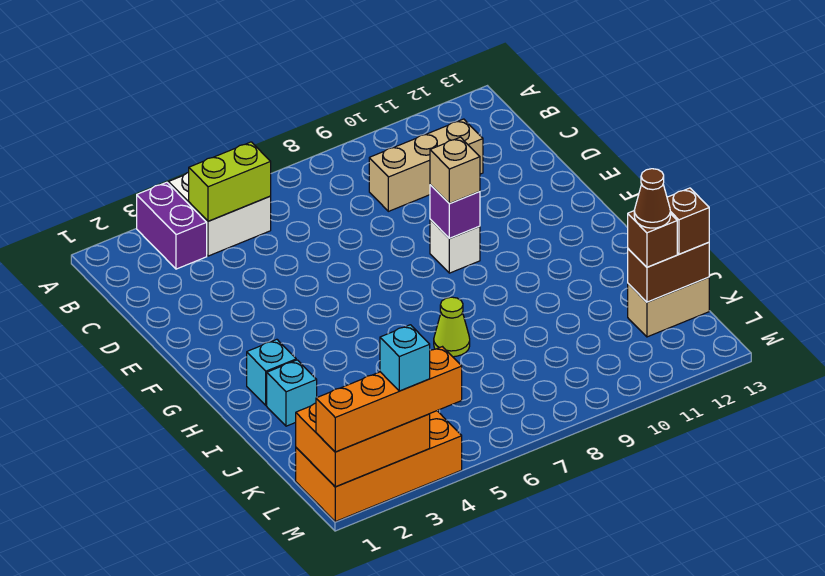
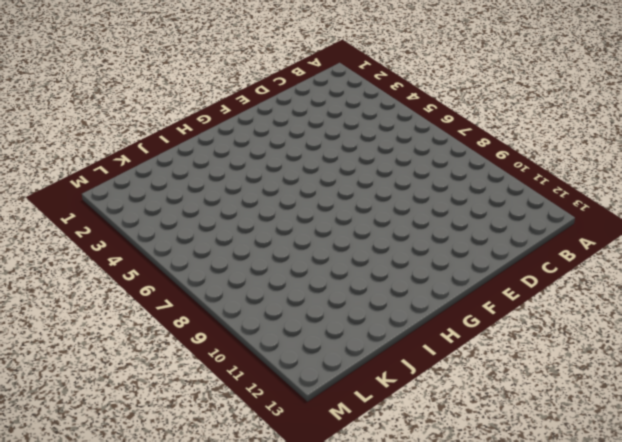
none -> purple 1x2 brick [137,182,207,269]
none -> white 2x2 brick [169,173,271,256]
none -> tan 1x3 brick [369,119,483,211]

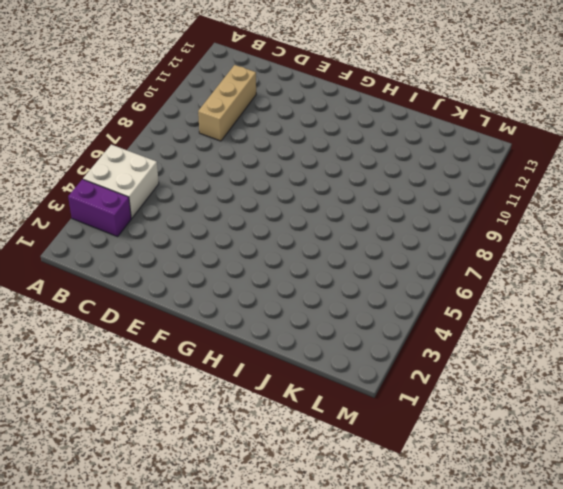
none -> white 1x1 brick [430,220,480,273]
none -> cyan 1x1 brick [247,339,296,406]
none -> cyan 1x1 brick [267,360,317,426]

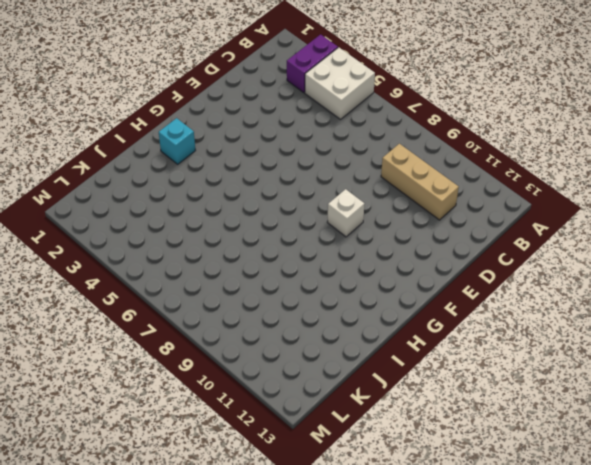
none -> cyan 1x1 brick [267,360,317,426]
none -> lime 1x1 cone [434,297,470,357]
none -> tan 1x2 brick [628,277,709,337]

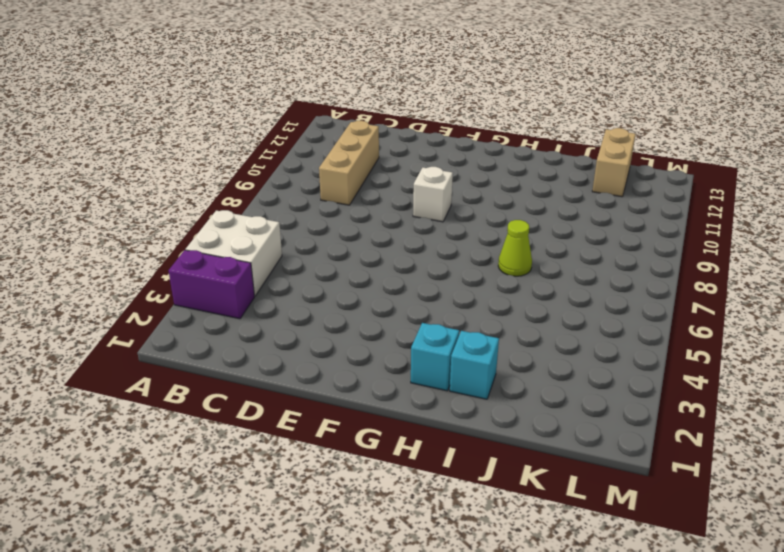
none -> orange 2x4 brick [296,411,462,522]
none -> lime 1x2 brick [189,142,271,221]
none -> purple 1x1 brick [430,185,480,238]

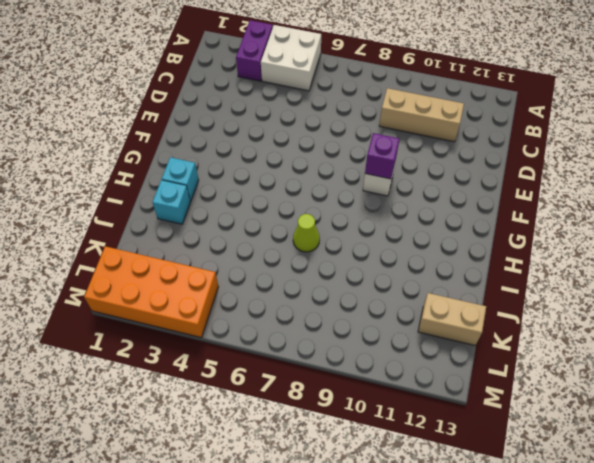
none -> lime 1x2 brick [189,142,271,221]
none -> brown 1x2 brick [628,242,709,302]
none -> orange 2x3 brick [296,403,430,487]

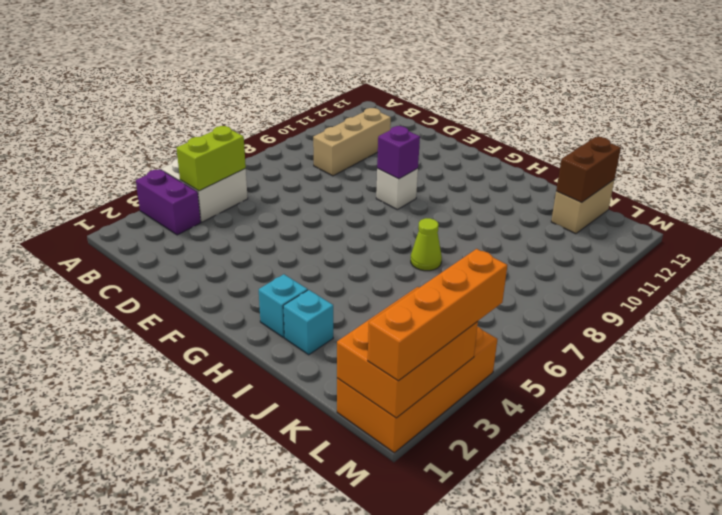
none -> tan 1x1 brick [430,137,480,204]
none -> brown 1x1 brick [628,211,677,267]
none -> brown 1x1 brick [667,188,709,254]

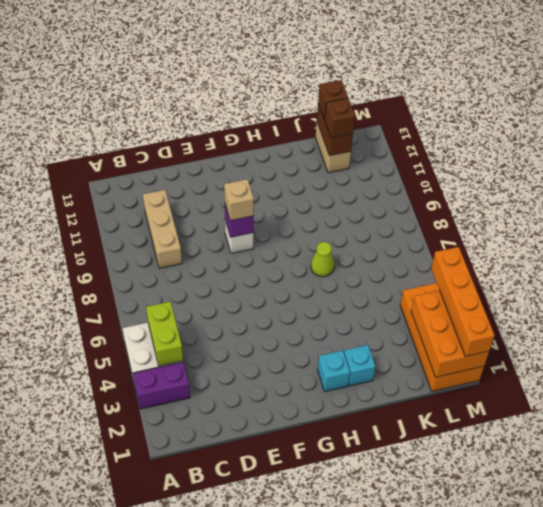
none -> brown 1x1 cone [634,169,670,228]
none -> cyan 1x1 brick [380,325,430,391]

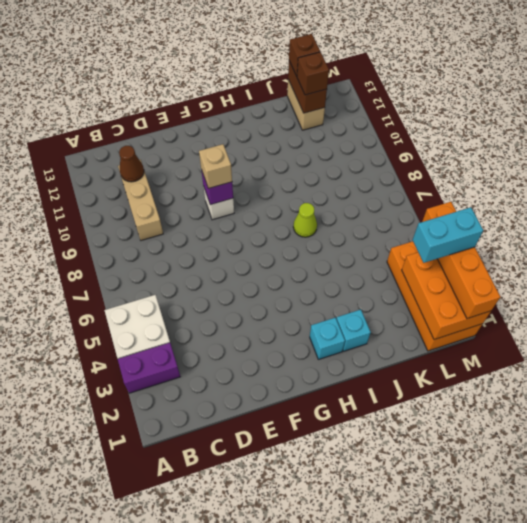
brown 1x1 cone [119,146,144,182] -> brown 1x1 cone moved to [634,169,670,228]
cyan 1x2 brick [413,207,483,263] -> cyan 1x1 brick [380,325,430,391]
none -> lime 1x2 brick [189,142,271,221]

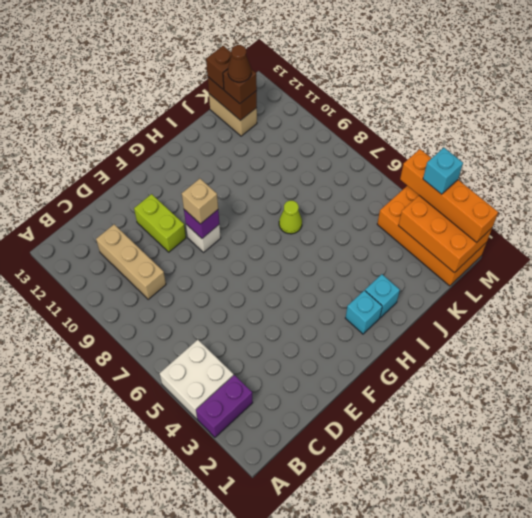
lime 1x2 brick [134,194,186,252] -> lime 1x2 brick moved to [189,142,271,221]

